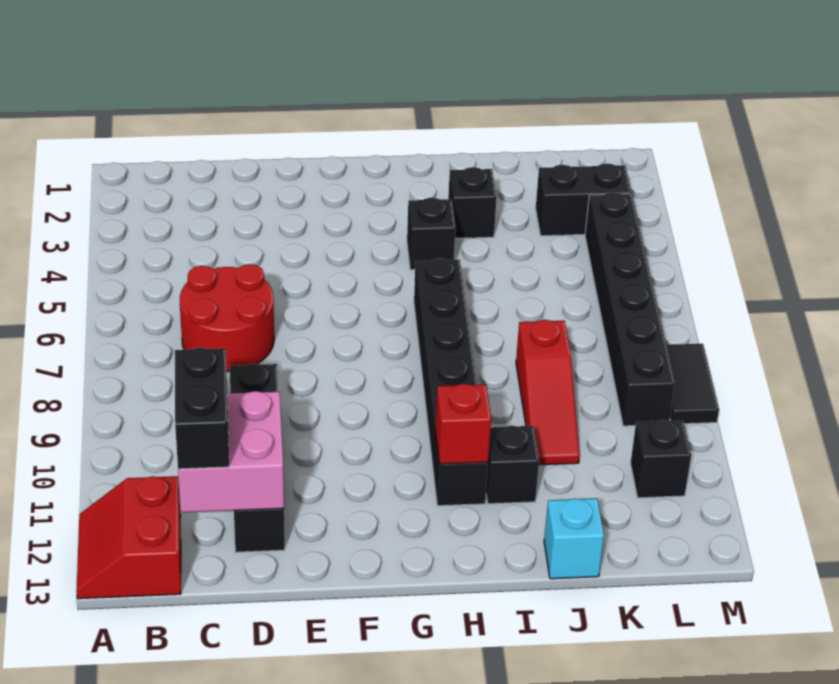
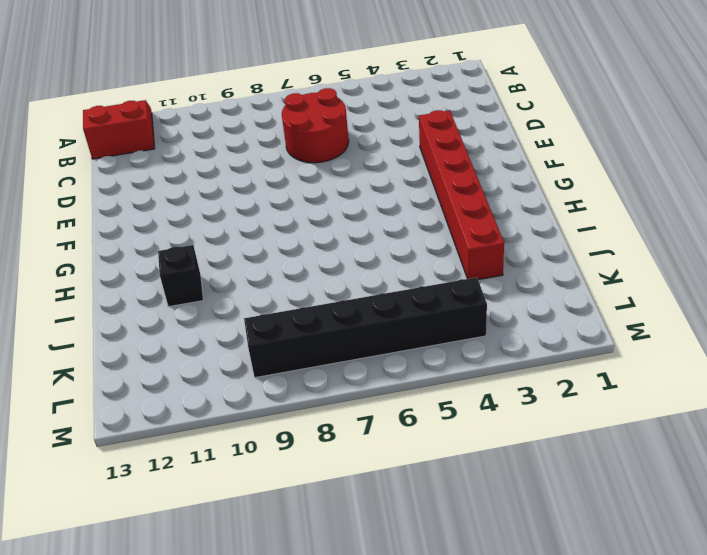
red 1x6 brick [419,110,504,280] -> black 1x1 brick [448,167,497,238]
none -> black 1x4 brick [230,363,285,552]
none -> black 1x1 brick [407,198,455,270]
none -> black 1x6 brick [414,258,488,506]

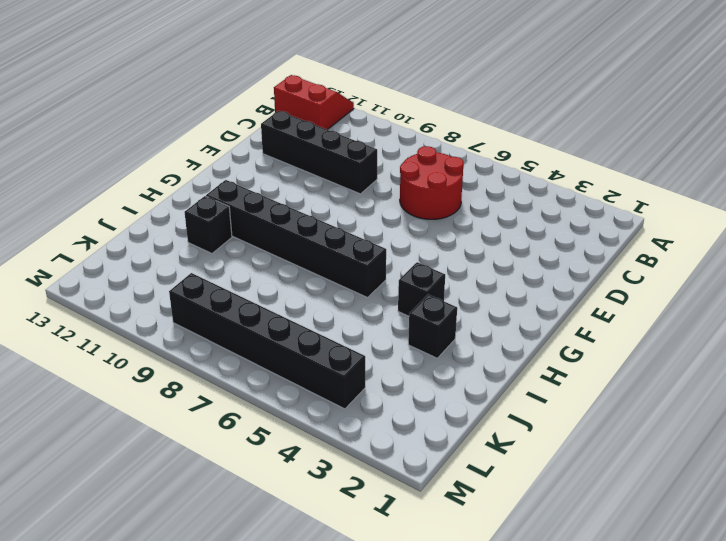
none -> red 1x3 slope [516,320,580,465]
none -> cyan 1x1 brick [544,498,604,579]
none -> black 1x2 brick [536,163,632,236]

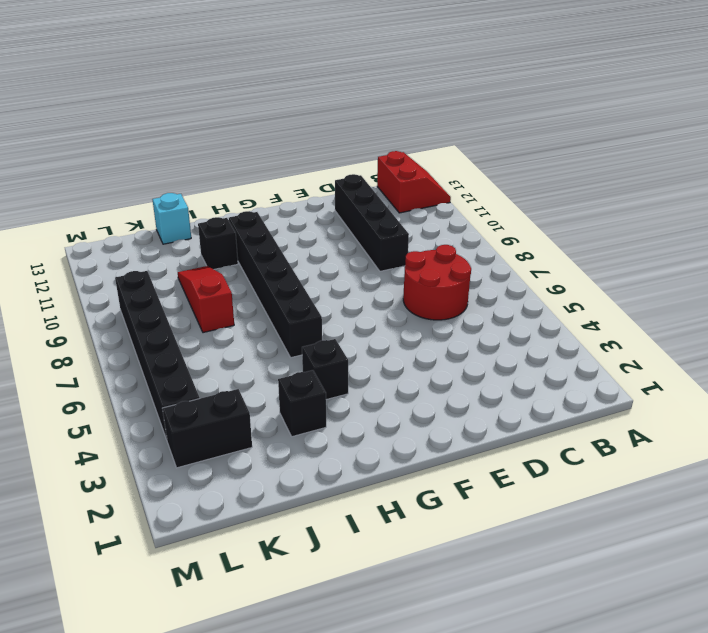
none -> black 1x1 brick [631,420,691,498]
none -> black 1x2 tile [666,344,719,424]
none -> pink 2x2 brick [178,391,284,512]

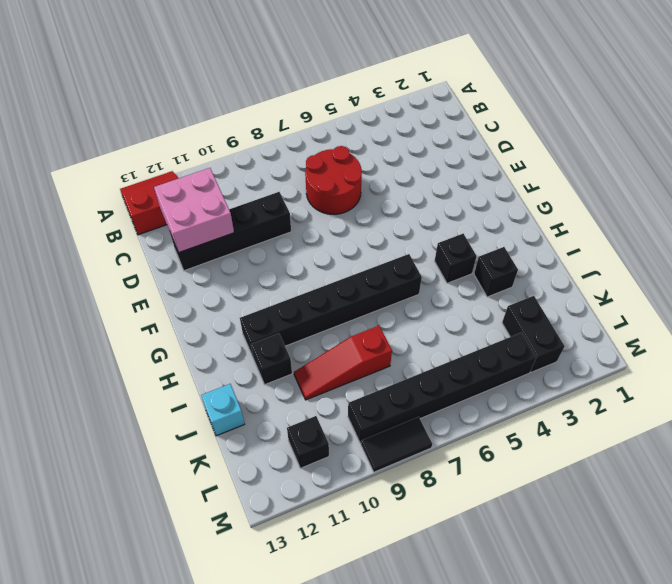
none -> red 1x1 brick [435,384,491,464]
none -> black 1x2 brick [175,348,229,469]

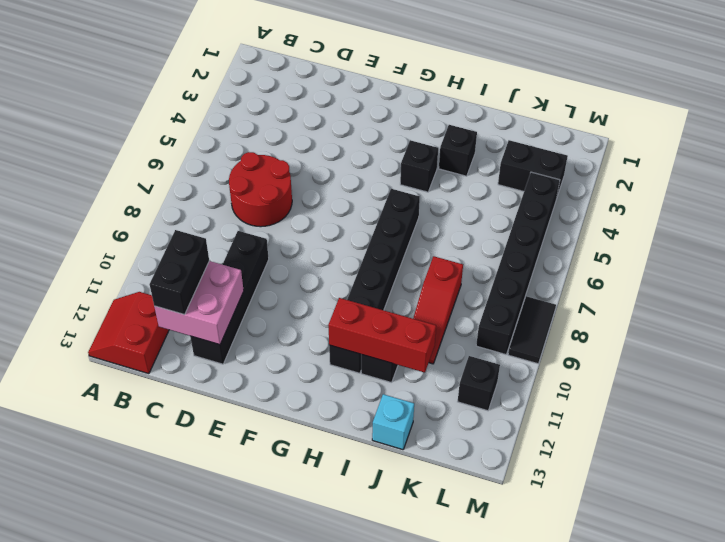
red 1x3 brick [328,298,436,373] -> red 1x1 brick [435,384,491,464]

